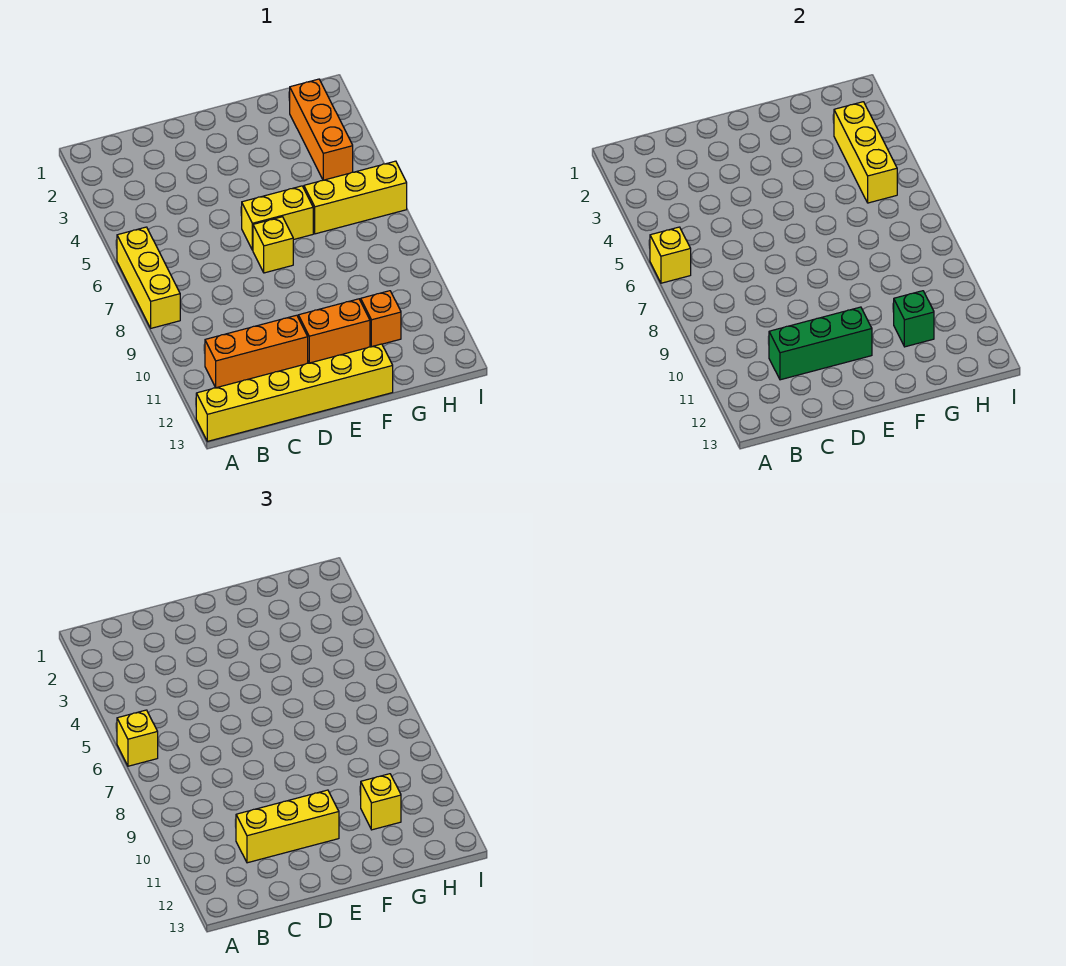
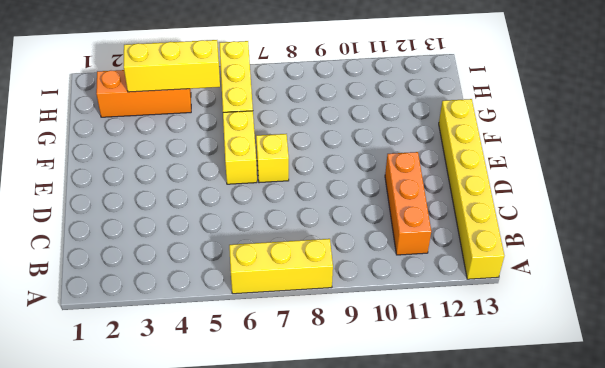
none -> orange 1x2 brick [298,299,370,363]
none -> orange 1x1 brick [361,291,401,347]
none -> yellow 1x1 brick [650,227,691,283]

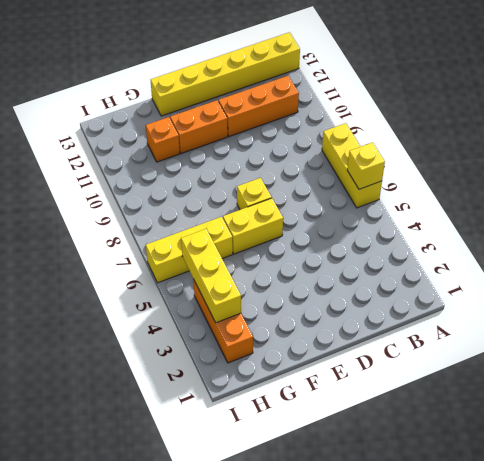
none -> green 1x3 brick [769,307,872,380]
none -> green 1x1 brick [894,291,934,347]
none -> yellow 1x1 brick [117,710,158,766]

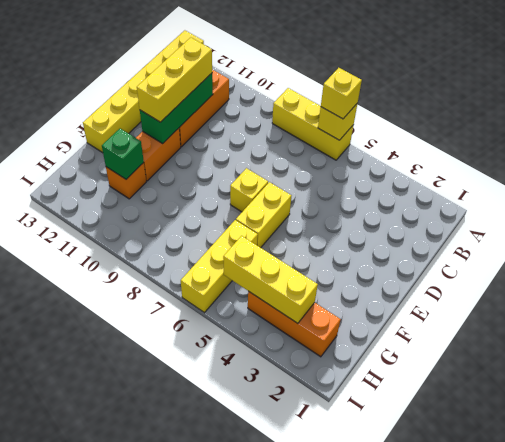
none -> yellow 1x1 brick [361,774,401,830]

